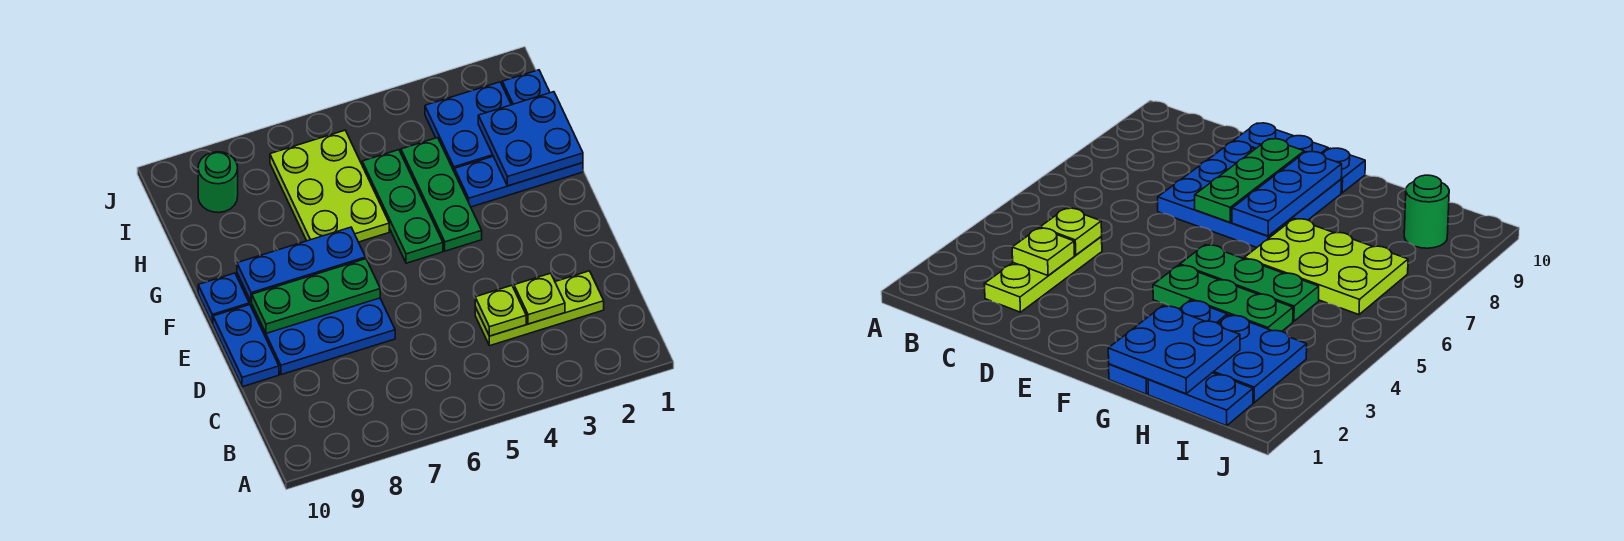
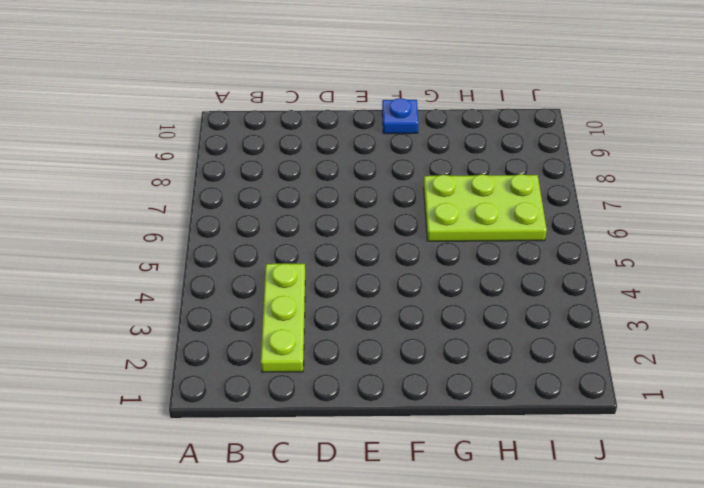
none -> blue 3x3 plate [237,274,395,375]
none -> blue 1x2 plate [213,305,279,387]
none -> green 1x3 plate [401,138,482,251]

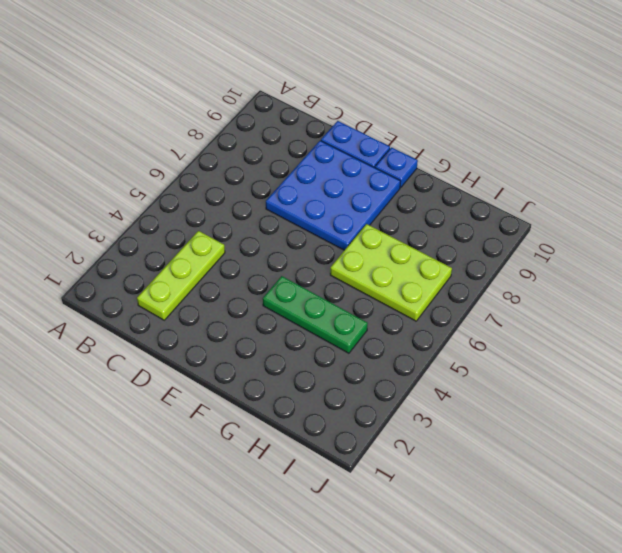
none -> green 1x3 plate [362,150,443,263]
none -> blue 1x3 plate [455,156,583,207]
none -> blue 1x2 plate [502,70,550,105]

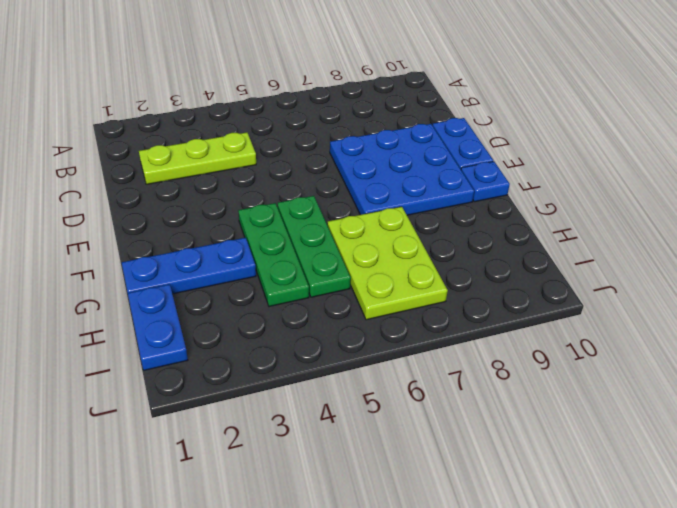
none -> blue 2x2 plate [425,82,511,172]
none -> green 1x1 round brick [198,152,238,213]
none -> lime 1x1 plate [514,273,565,324]

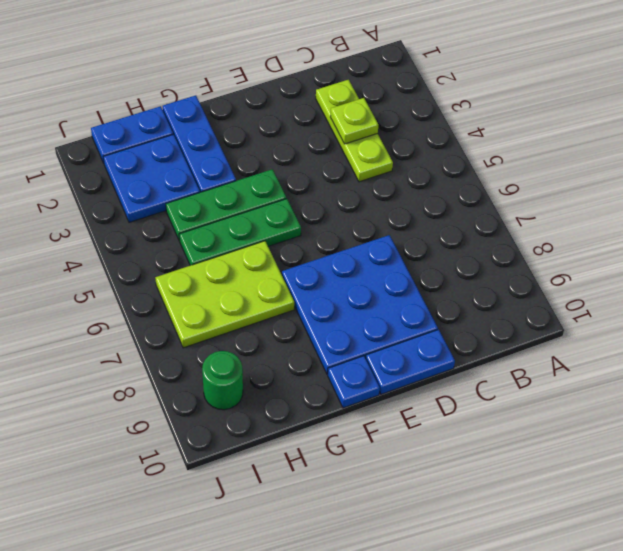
none -> lime 1x1 plate [475,286,526,336]
none -> green 1x3 plate [252,259,380,333]
none -> blue 1x3 plate [237,227,365,302]

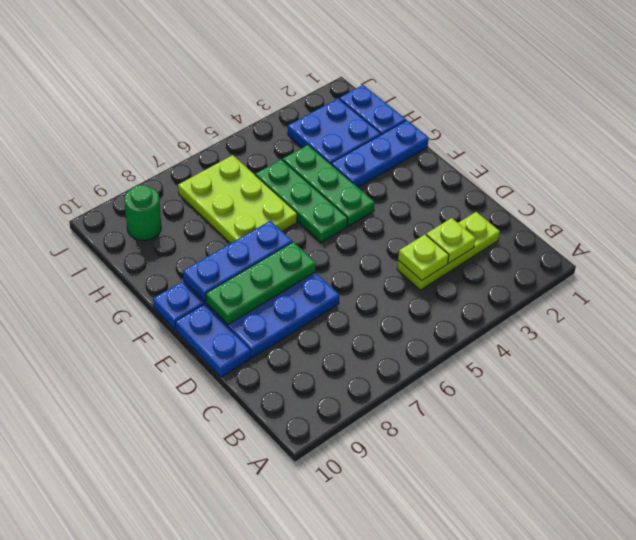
none -> blue 2x2 plate [478,92,583,186]

